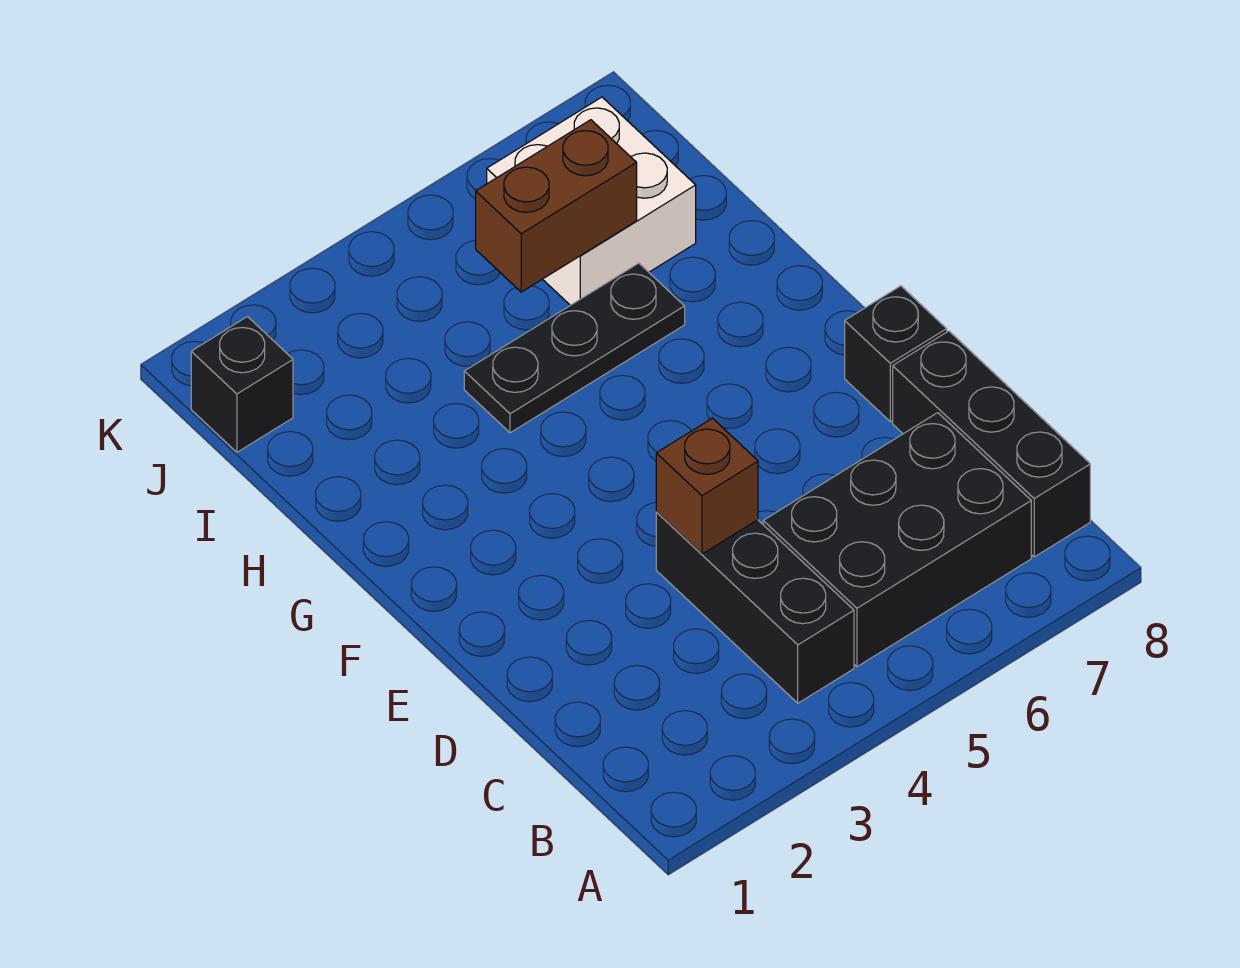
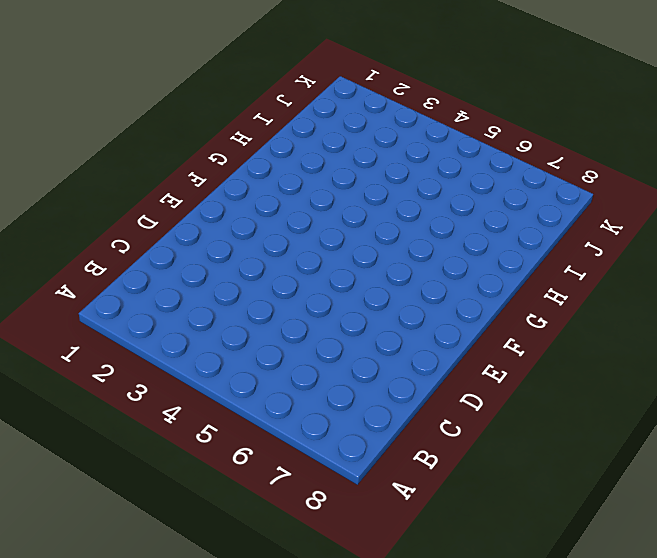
none -> black 1x3 brick [656,512,854,703]
none -> black 2x3 brick [763,413,1031,667]

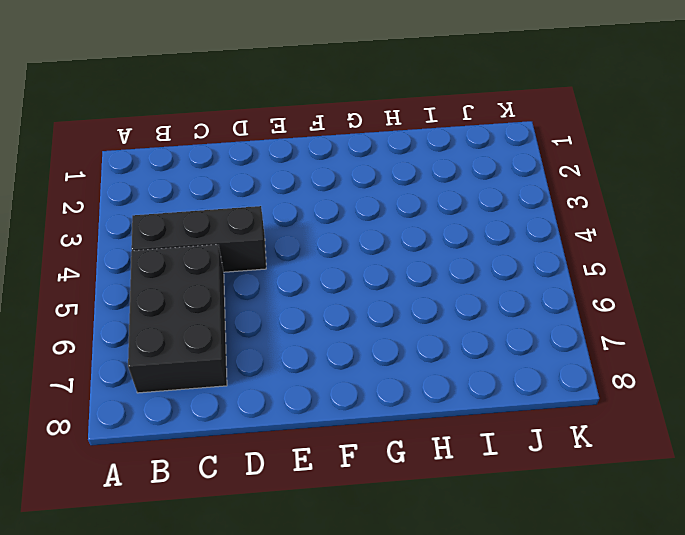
none -> black 1x3 brick [893,331,1090,557]
none -> black 1x1 brick [845,286,947,422]

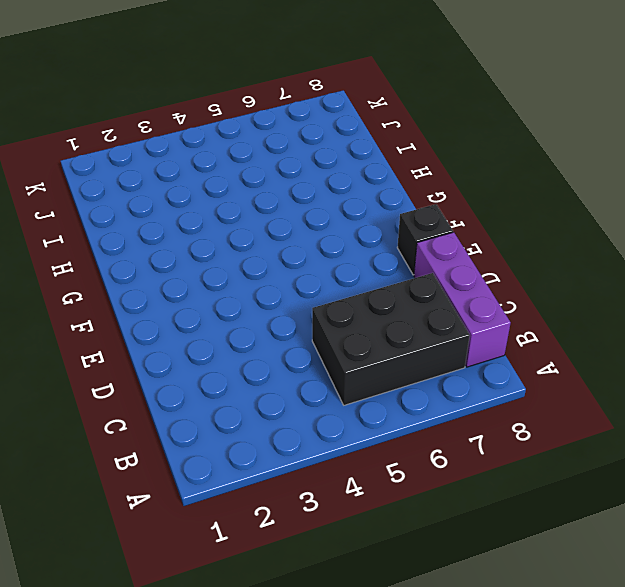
purple 1x3 brick [414,232,511,367] -> black 1x3 brick [893,331,1090,557]
none -> black 1x3 brick [656,512,854,703]
none -> black 1x3 plate [464,263,685,433]

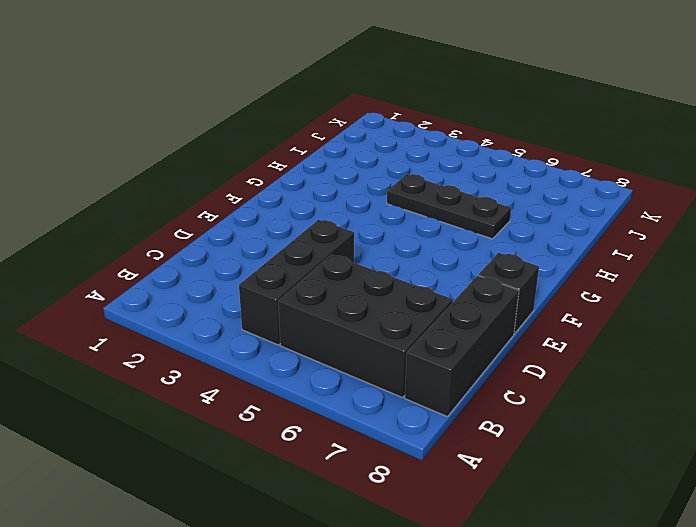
none -> white 2x2 brick [487,97,696,305]
none -> black 1x1 brick [191,317,293,452]

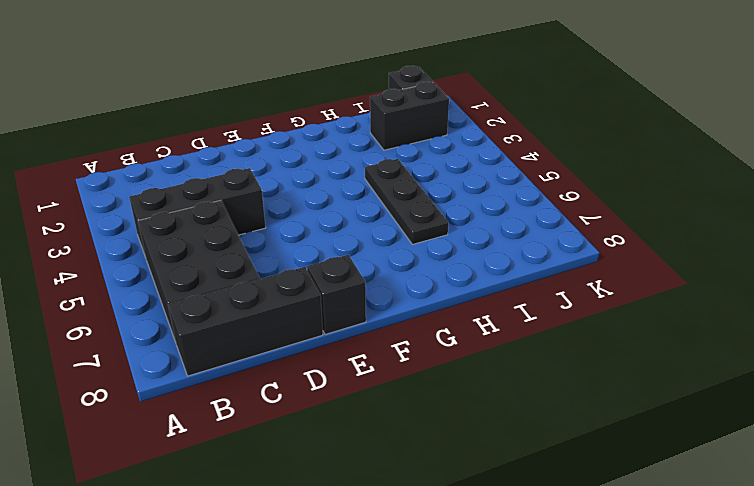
black 1x2 brick [370,82,449,150] -> none
none -> white 2x2 brick [487,97,696,305]
none -> brown 1x1 brick [656,418,758,554]

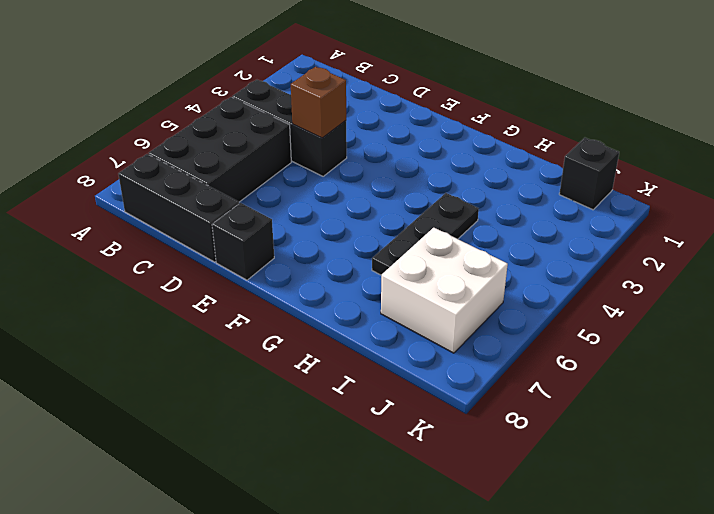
none -> brown 1x2 brick [476,120,637,292]

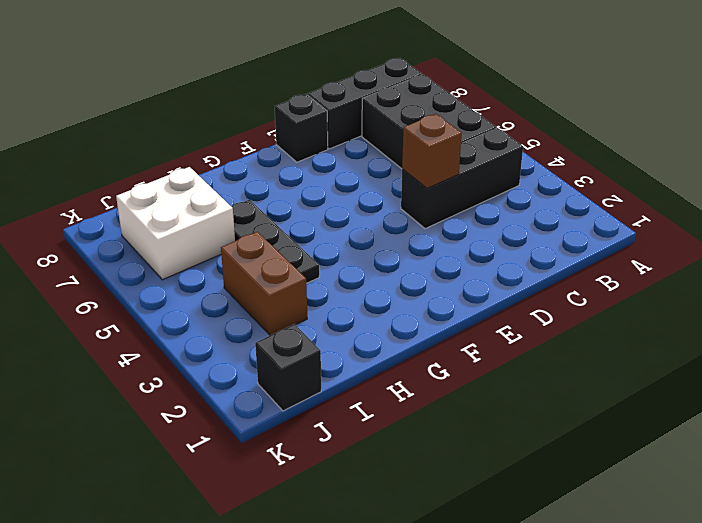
brown 1x2 brick [221,232,307,335] -> brown 1x2 brick moved to [476,120,637,292]

